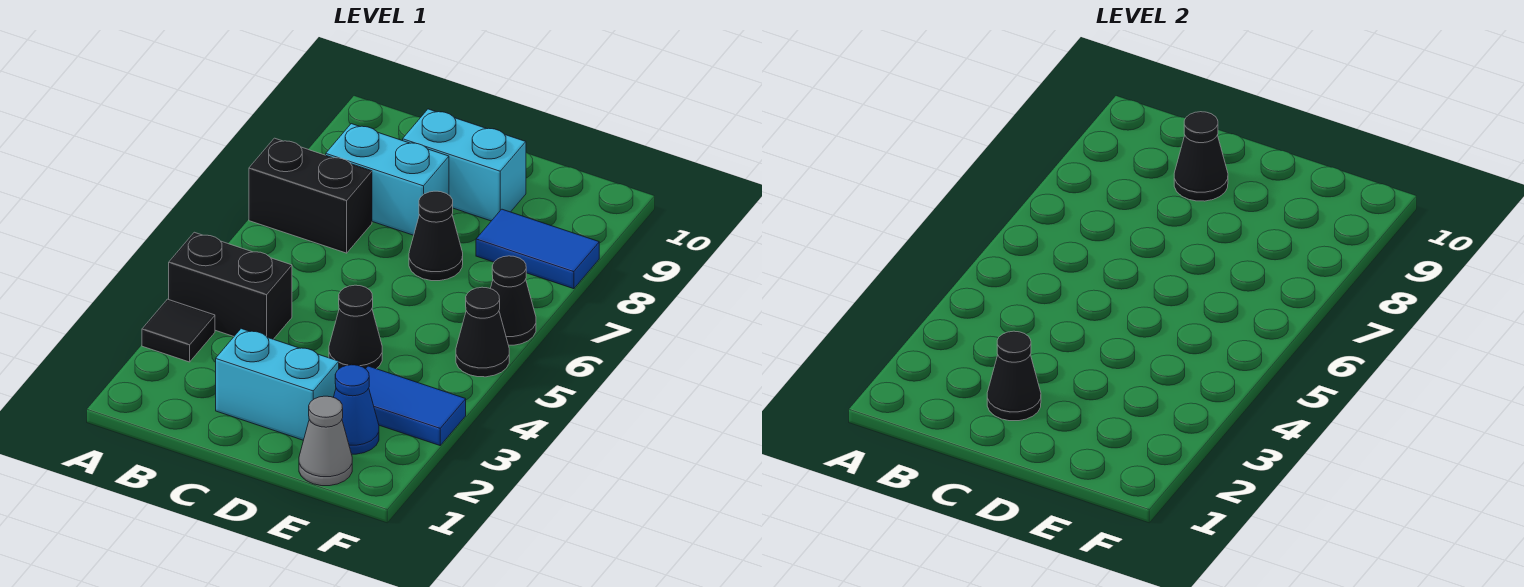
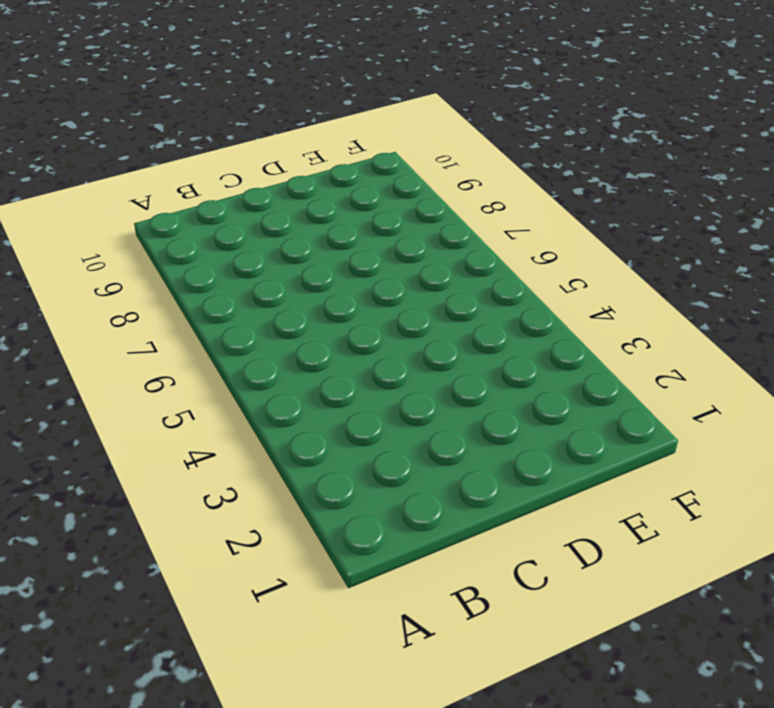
none -> black 1x1 tile [142,299,215,362]
none -> black 1x2 brick [169,232,292,339]
none -> black 1x2 brick [249,138,372,253]

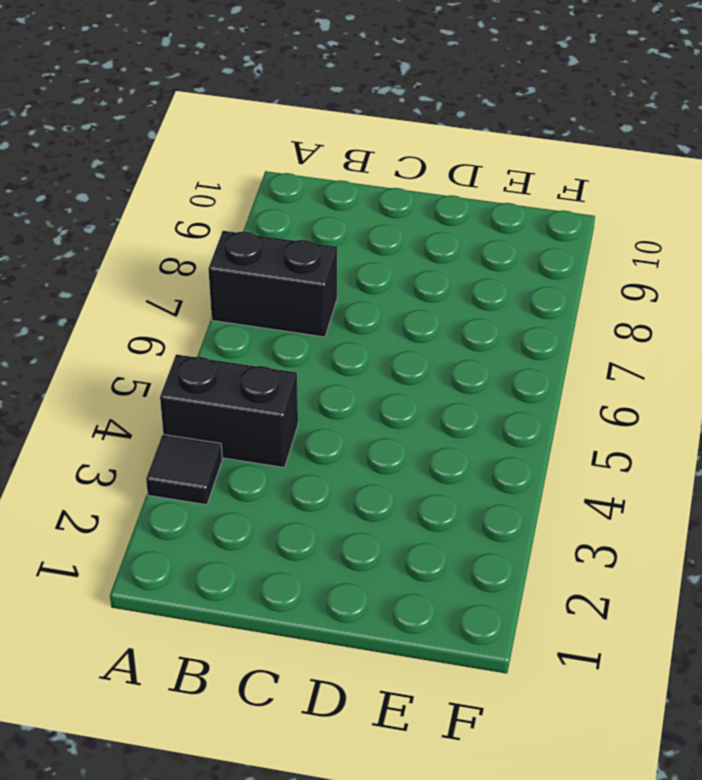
none -> cyan 1x2 brick [326,124,449,235]
none -> cyan 1x2 brick [216,329,339,440]
none -> cyan 1x2 brick [403,109,526,221]

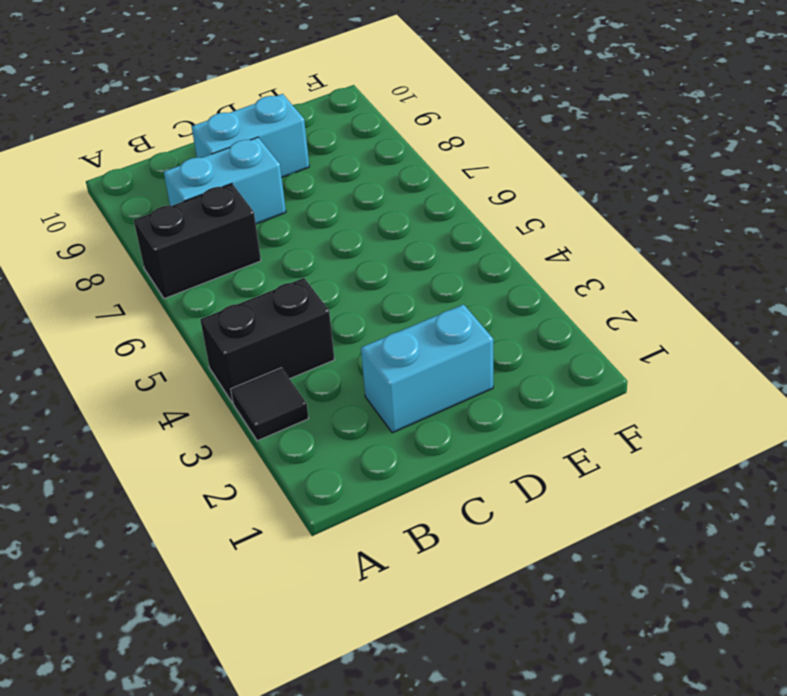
none -> black 1x1 cone [329,285,382,369]
none -> black 1x1 cone [409,191,463,281]
none -> grey 1x1 cone [299,396,352,486]

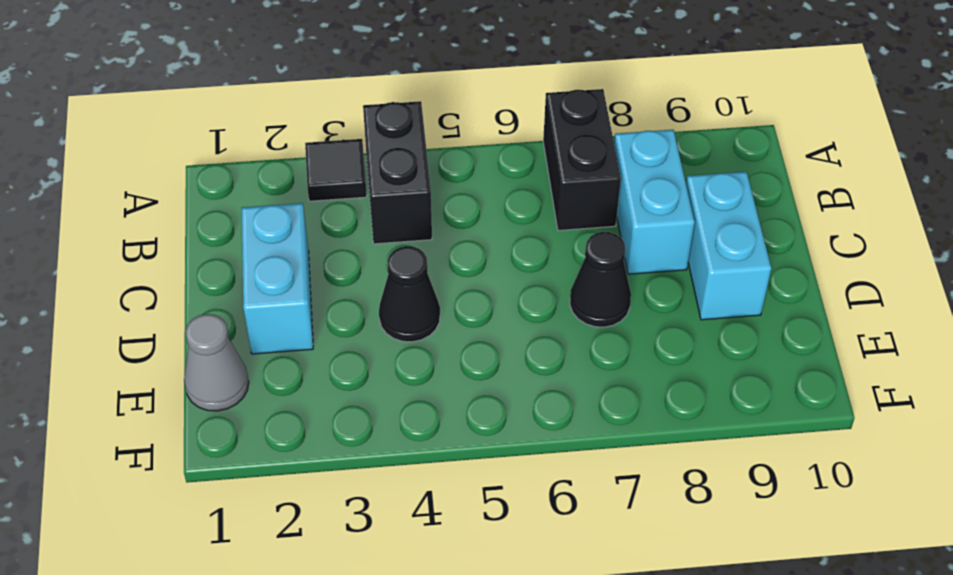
none -> blue 1x1 cone [333,365,379,454]
none -> blue 1x2 tile [366,366,466,445]
none -> blue 1x2 tile [476,209,599,289]

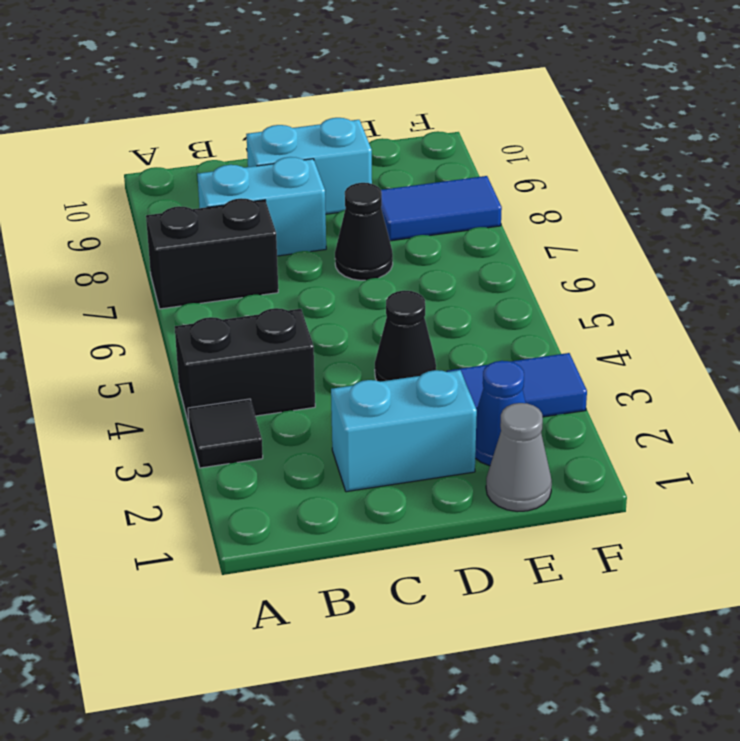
none -> black 1x1 cone [456,287,509,377]
none -> black 1x1 cone [490,256,536,345]
none -> black 1x1 cone [987,331,1041,421]

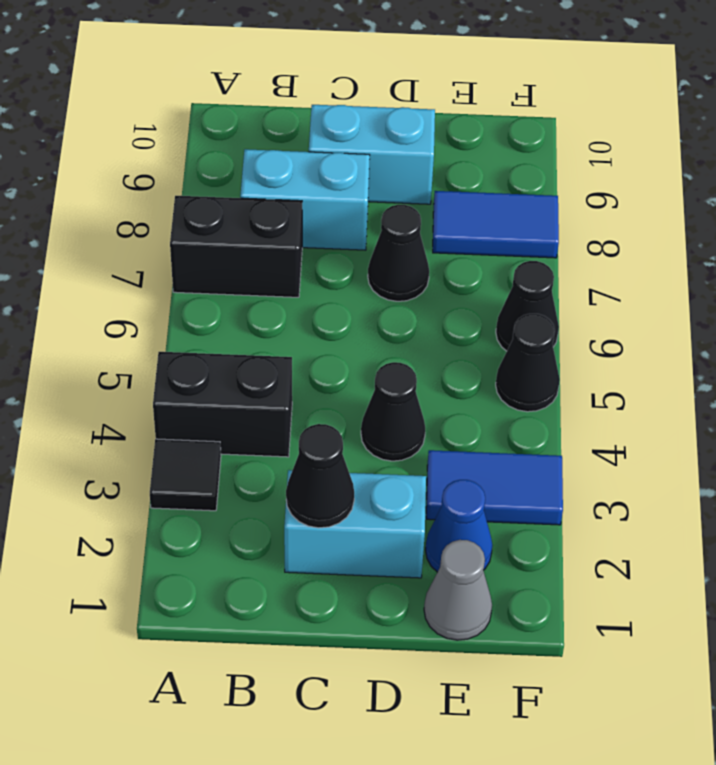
none -> black 1x1 cone [1174,112,1228,201]

